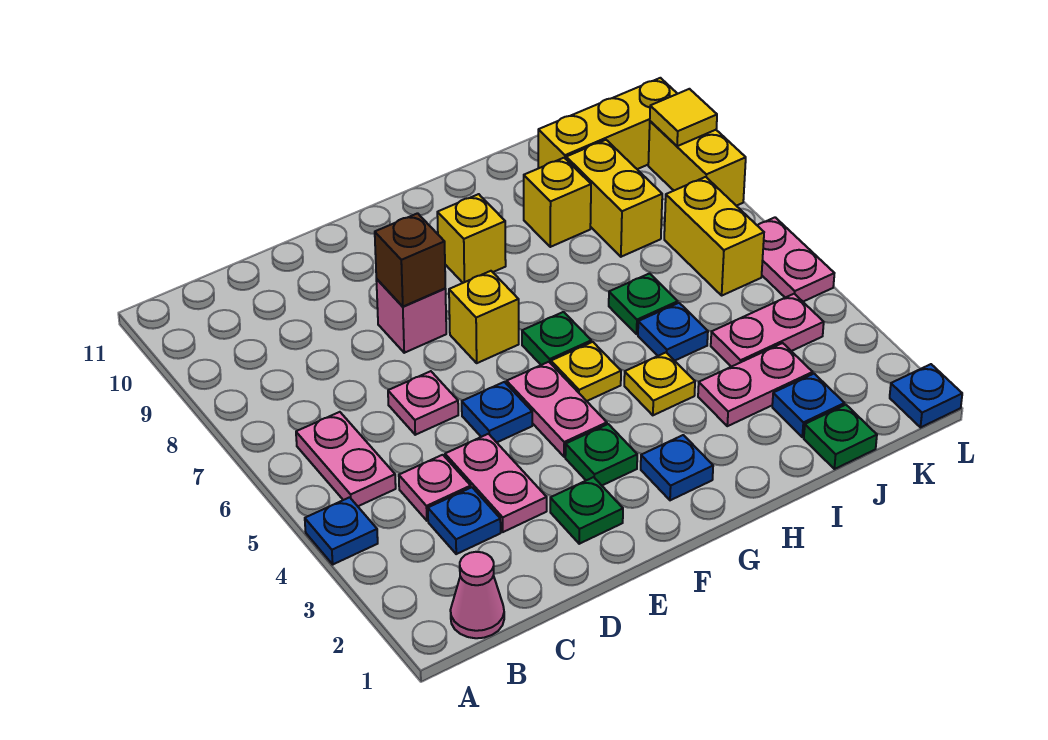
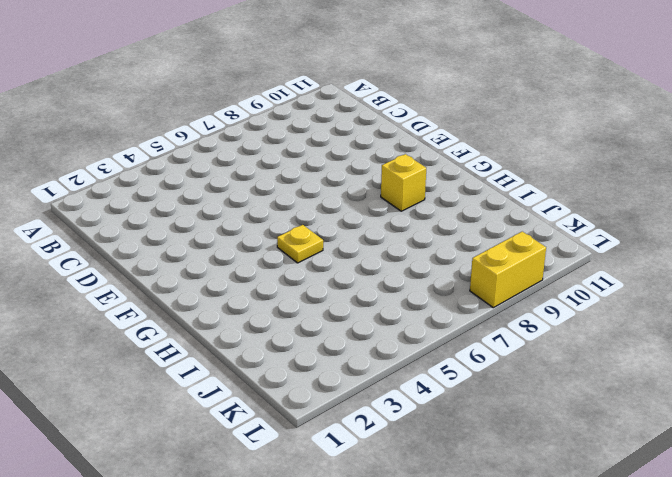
none -> blue 1x1 plate [305,497,378,564]
none -> pink 1x1 cone [450,552,504,638]
none -> pink 1x2 plate [296,412,396,506]
none -> blue 1x1 plate [428,487,501,554]

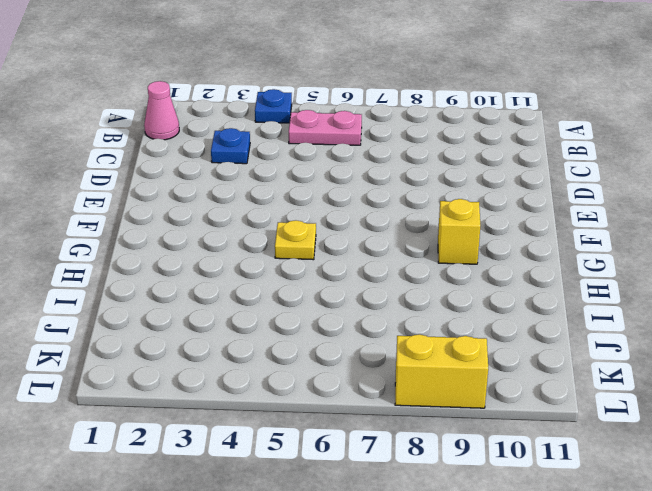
none -> pink 1x1 plate [399,455,471,521]
none -> pink 1x2 plate [445,434,547,532]
none -> pink 1x1 plate [388,371,458,435]
none -> green 1x1 plate [550,477,623,544]

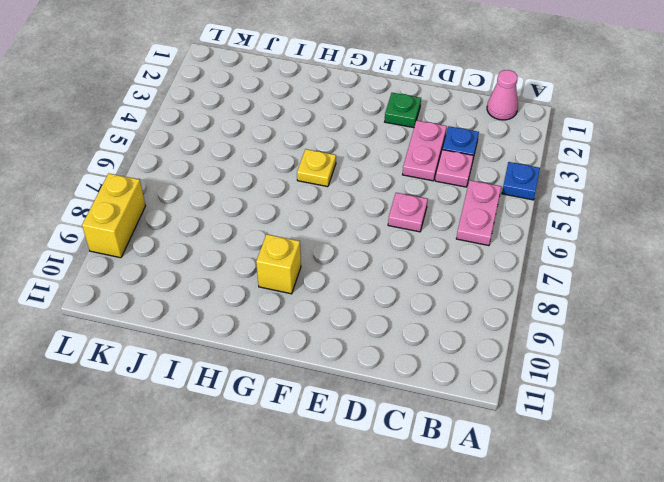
none -> blue 1x1 plate [462,382,532,442]
none -> pink 1x1 brick [376,279,446,353]
none -> green 1x1 plate [565,424,637,485]
none -> pink 1x2 plate [507,362,607,457]

